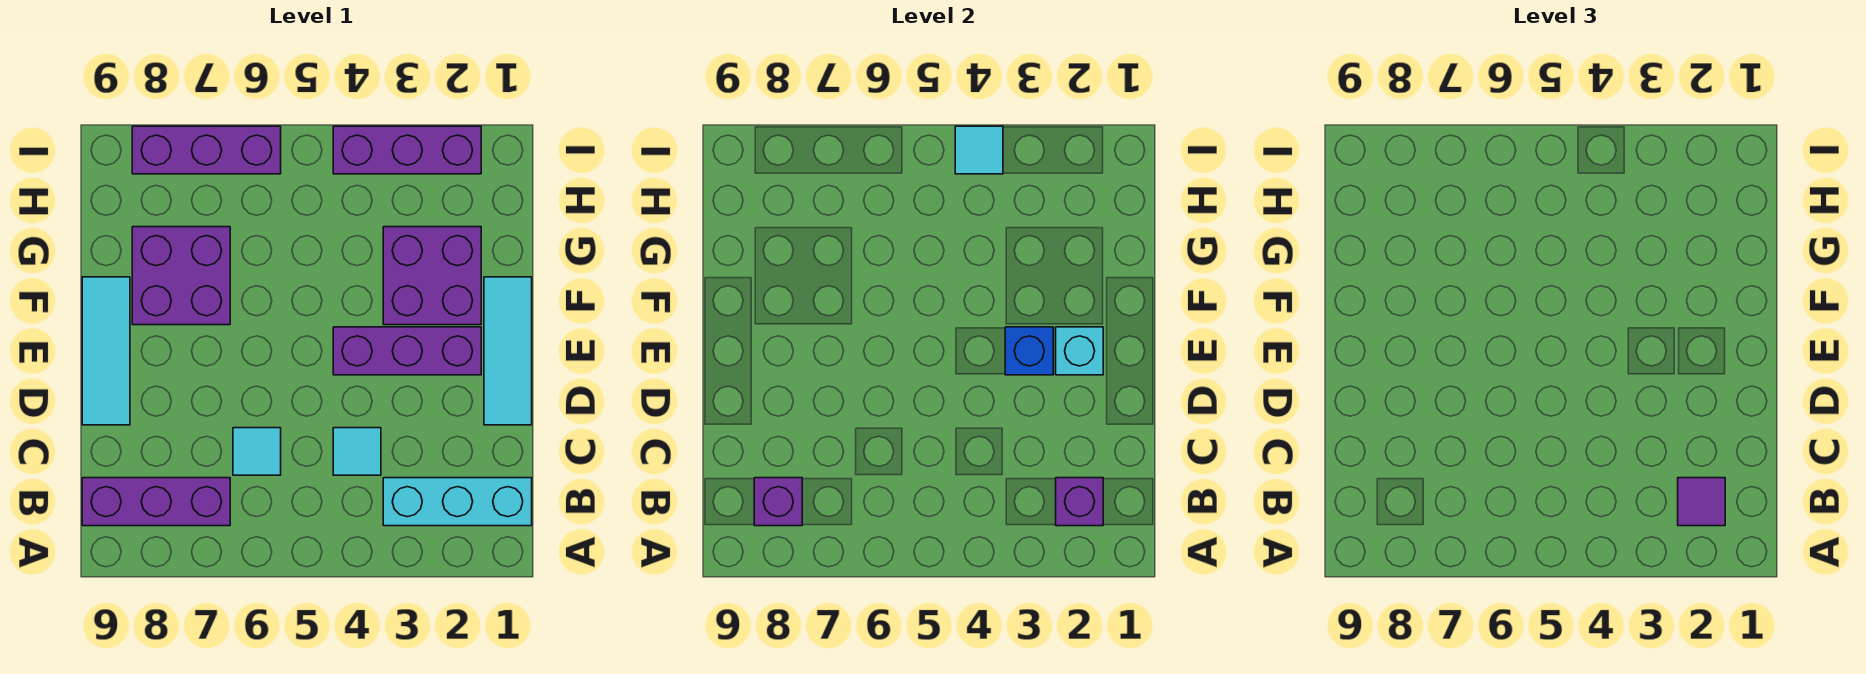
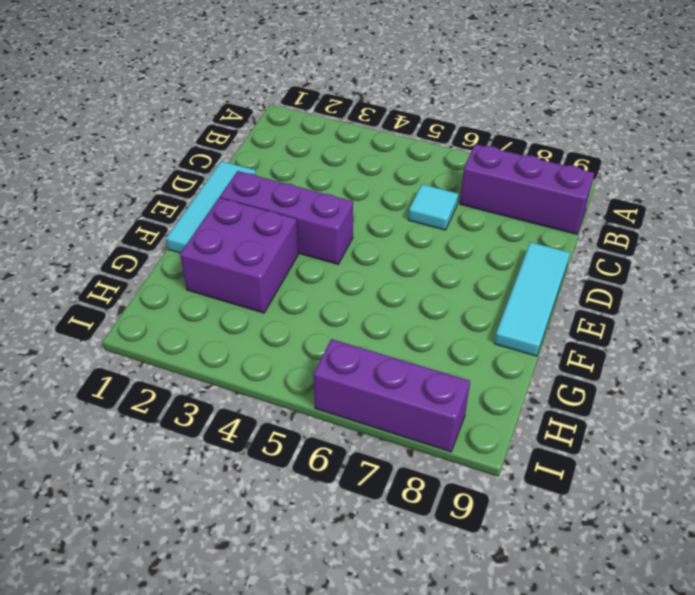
none -> cyan 1x3 brick [383,478,532,526]
none -> cyan 1x1 tile [333,428,381,475]
none -> purple 2x2 brick [132,227,230,325]

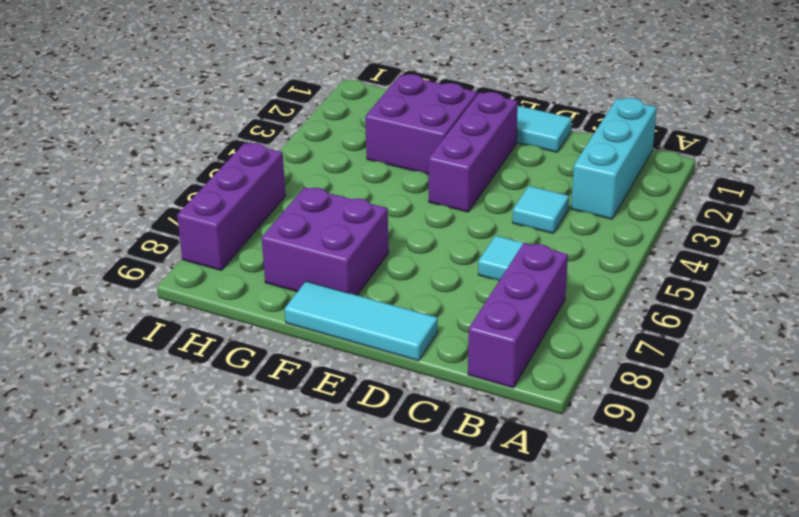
none -> purple 1x3 brick [333,126,481,174]
none -> purple 1x1 brick [1056,478,1103,526]
none -> purple 1x1 brick [754,478,802,526]

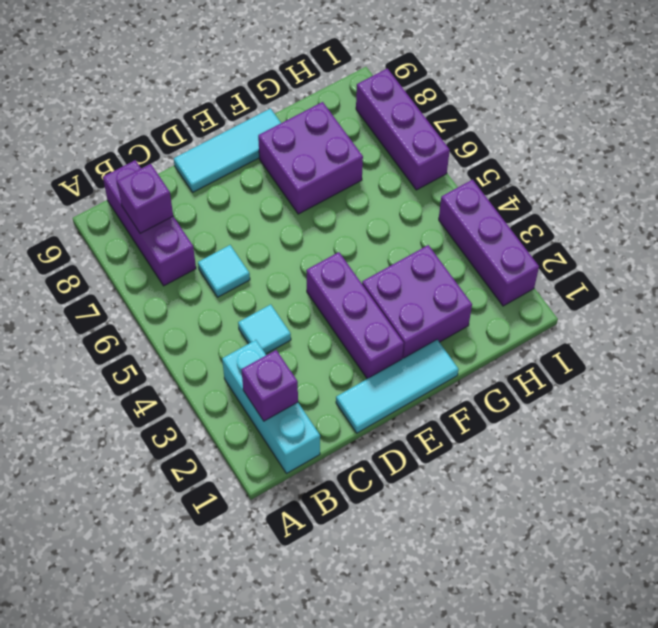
none -> cyan 1x1 brick [1056,327,1103,375]
none -> blue 1x1 brick [1005,327,1053,375]
none -> cyan 1x1 tile [955,126,1003,174]

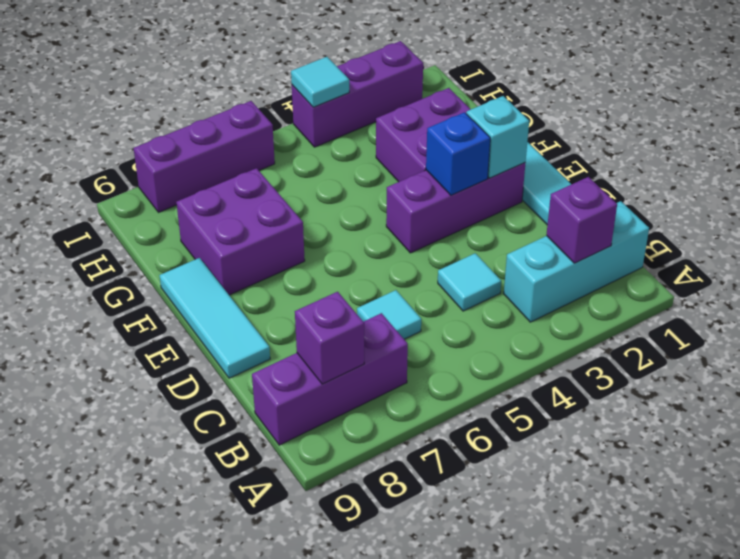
none -> purple 1x1 tile [1678,478,1725,526]

